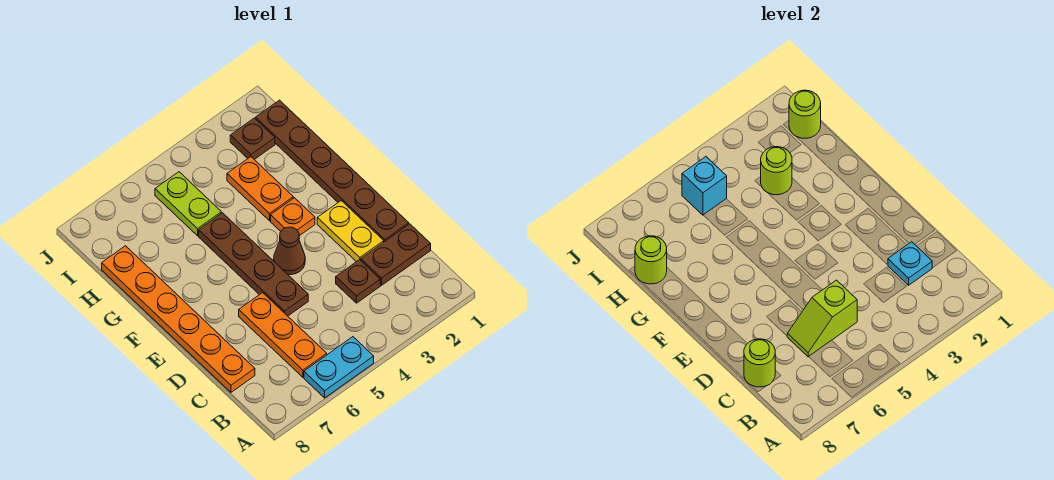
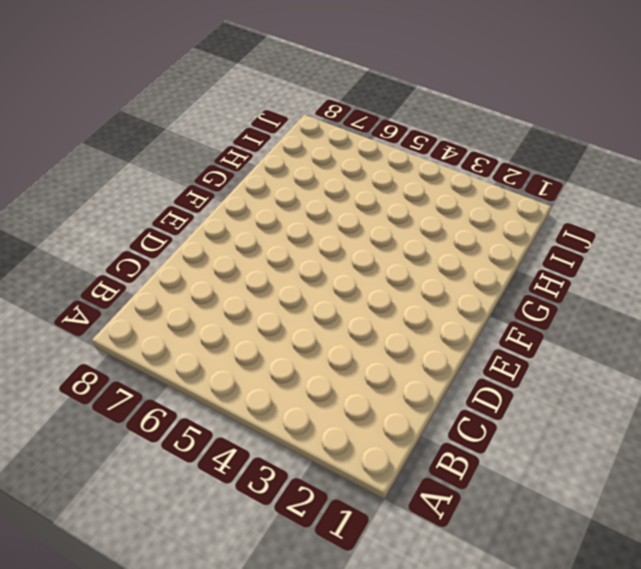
none -> cyan 1x2 plate [304,337,374,398]
none -> orange 1x3 plate [239,293,327,377]
none -> brown 1x2 plate [361,224,431,285]

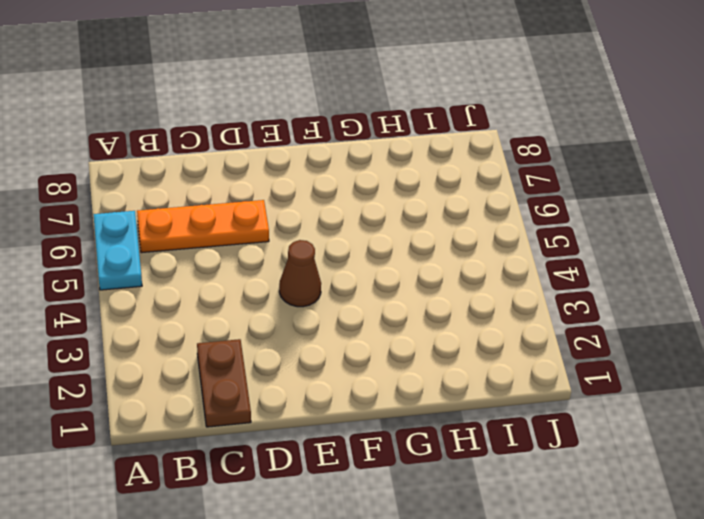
none -> brown 1x1 plate [336,260,380,303]
none -> orange 1x6 plate [102,246,255,392]
none -> brown 1x6 plate [256,100,409,242]

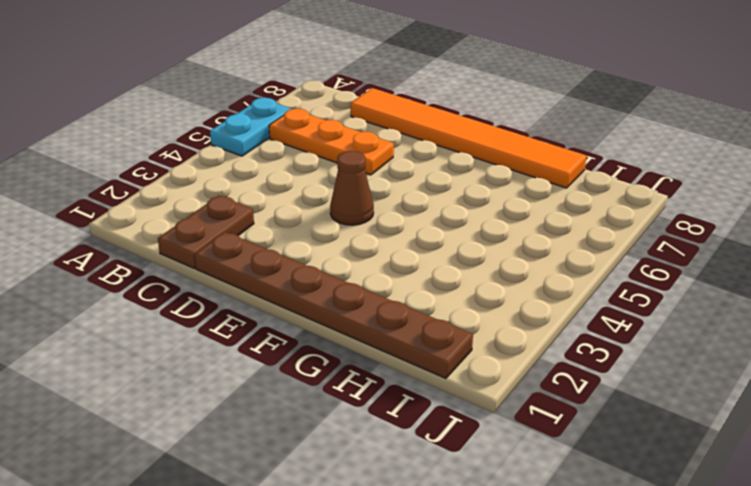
orange 1x6 tile [351,88,586,188] -> orange 1x6 plate [102,246,255,392]
none -> brown 1x1 plate [336,260,380,303]
none -> yellow 1x2 plate [317,201,384,262]
none -> brown 1x4 plate [199,213,308,316]

